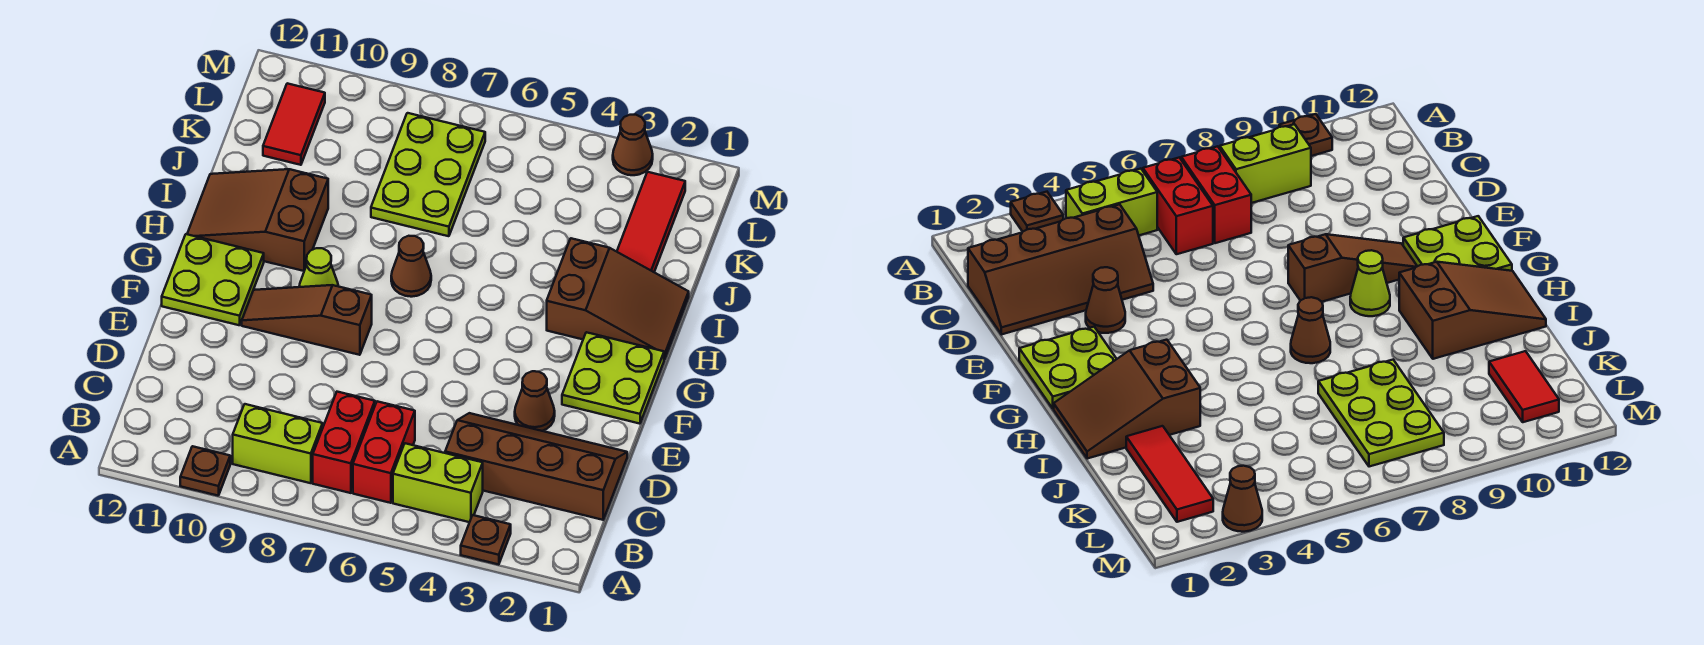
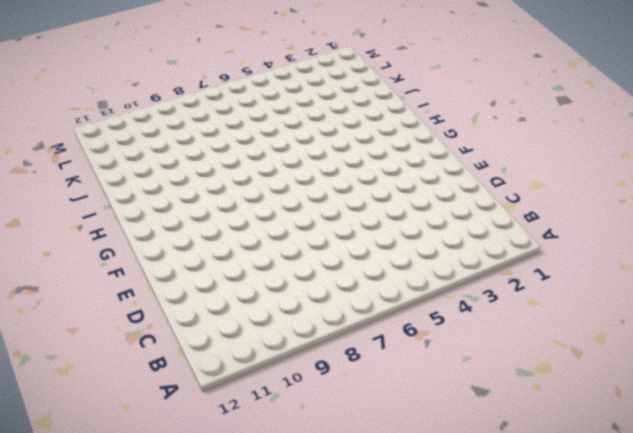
none -> brown 1x1 plate [461,515,511,565]
none -> brown 1x1 plate [180,446,230,496]
none -> lime 1x2 brick [393,443,483,522]

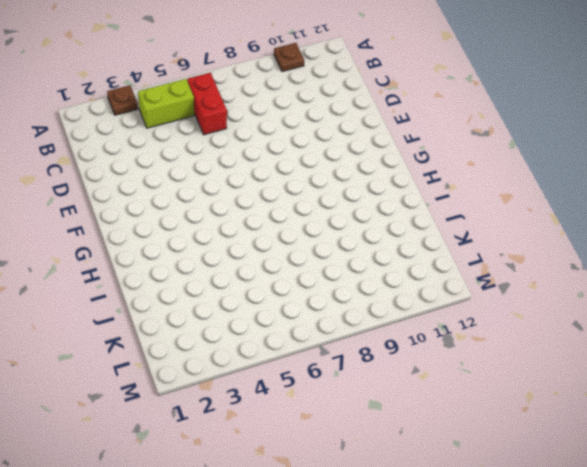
none -> red 1x2 brick [313,392,375,493]
none -> lime 1x2 brick [233,404,323,483]
none -> brown 2x4 slope [445,413,627,520]

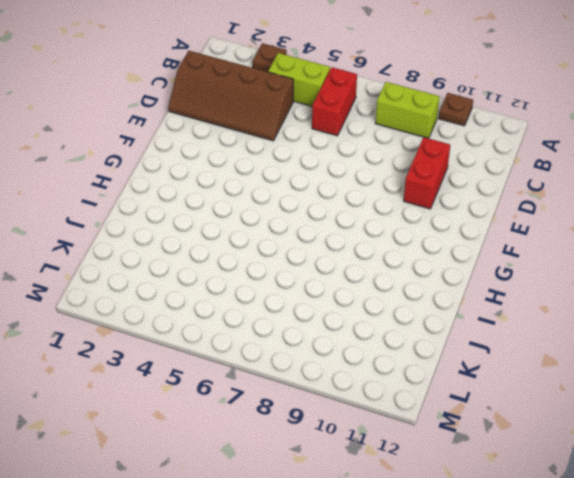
red 1x2 brick [404,137,450,209] -> red 1x2 brick moved to [313,392,375,493]
none -> brown 1x1 cone [515,371,555,431]
none -> lime 2x2 plate [562,332,664,424]
none -> brown 1x3 slope [242,285,372,355]

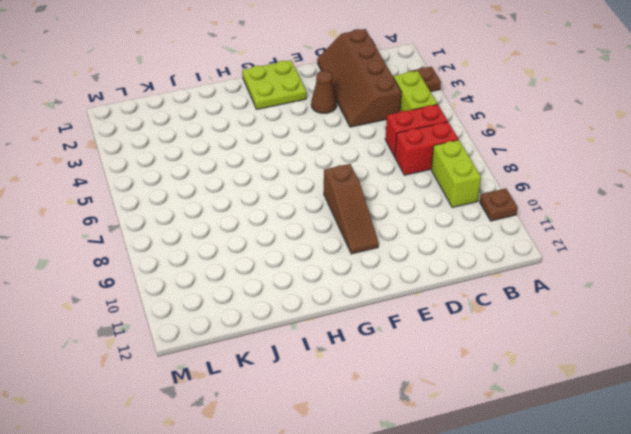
none -> lime 2x2 plate [162,234,264,325]
none -> lime 1x1 cone [299,248,338,287]
none -> brown 2x3 slope [547,238,689,359]

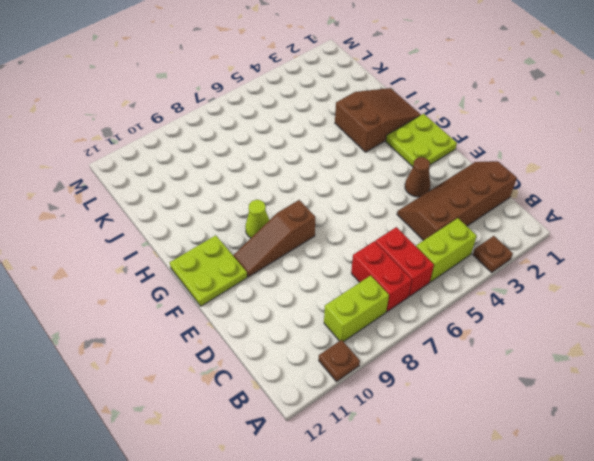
none -> brown 1x1 cone [391,236,431,297]
none -> brown 2x3 slope [187,169,328,271]
none -> red 1x3 tile [617,172,685,272]

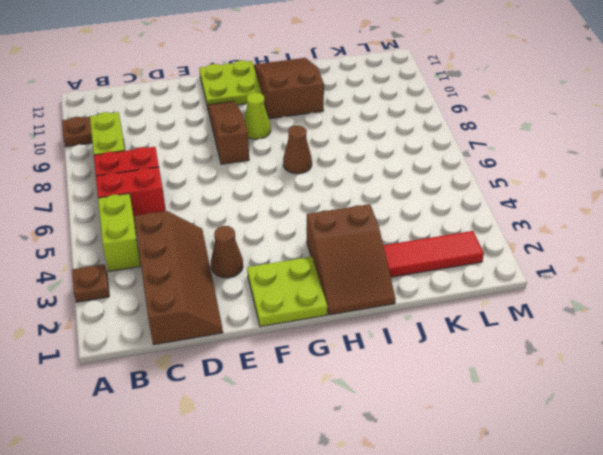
none -> lime 2x3 plate [371,113,485,236]
none -> red 1x2 tile [263,83,325,165]
none -> brown 1x1 cone [613,115,653,175]

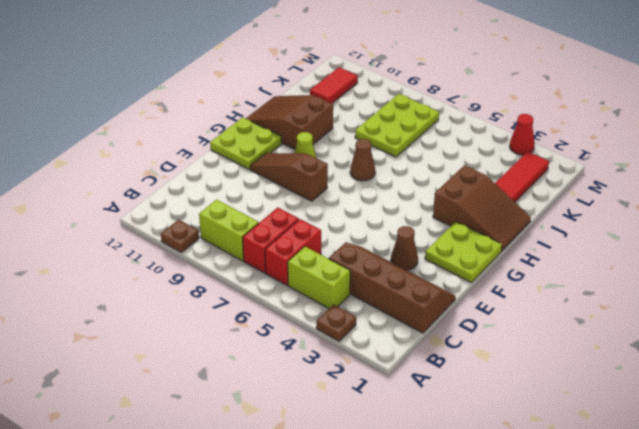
red 1x1 cone [510,114,535,155] -> brown 1x1 cone [613,115,653,175]

